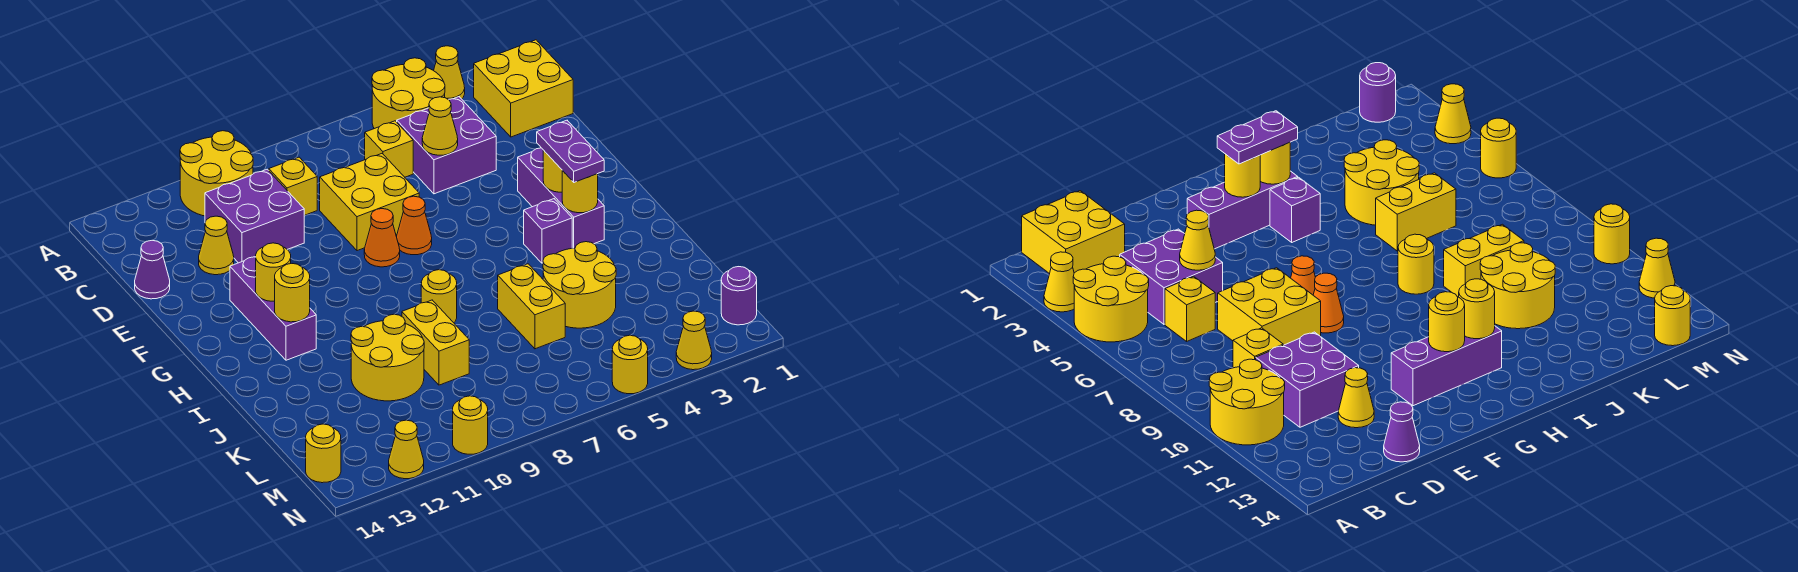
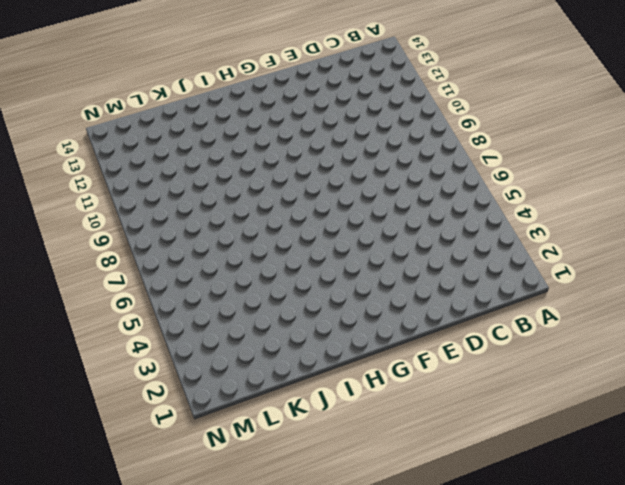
none -> yellow 1x1 cone [434,46,465,100]
none -> yellow 2x2 round brick [372,58,445,129]
none -> yellow 2x2 round brick [180,131,253,216]
none -> yellow 2x2 brick [474,40,573,137]

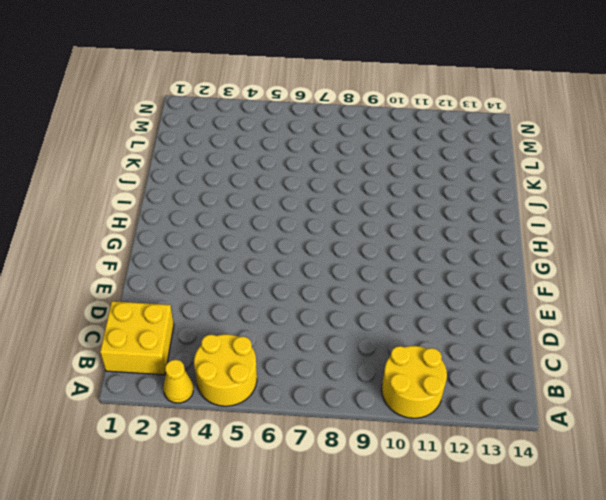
none -> purple 2x2 brick [397,97,496,194]
none -> yellow 1x1 brick [365,121,413,177]
none -> yellow 1x1 brick [269,157,317,215]
none -> purple 2x2 brick [205,169,304,263]

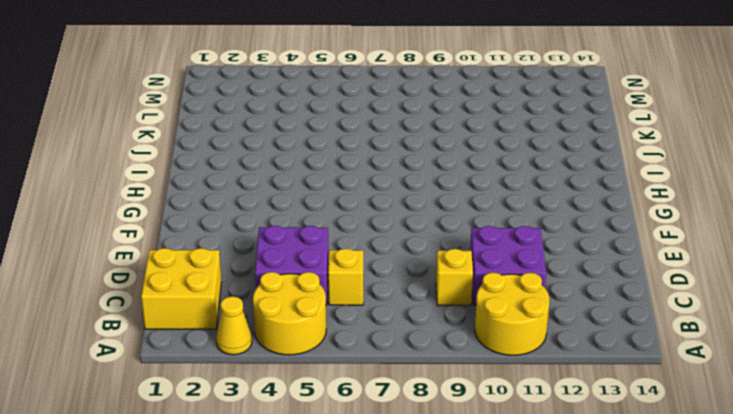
none -> yellow 2x2 brick [320,154,419,251]
none -> yellow 1x1 cone [199,216,234,275]
none -> purple 1x1 cone [135,240,170,299]
none -> purple 1x3 brick [518,148,604,248]

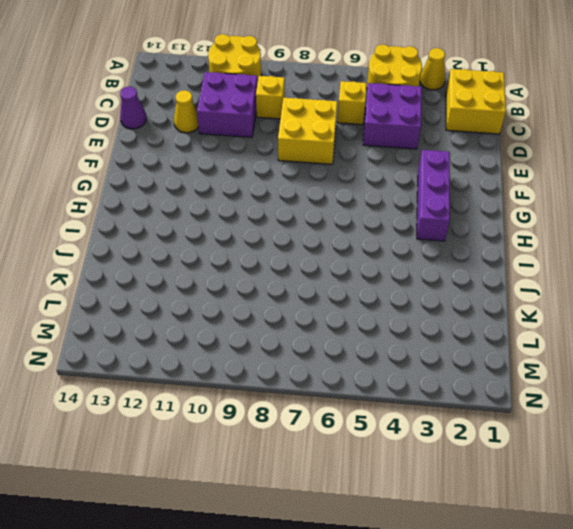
none -> orange 1x1 cone [396,196,432,255]
none -> orange 1x1 cone [364,209,400,267]
none -> purple 1x3 brick [230,257,316,360]
none -> purple 1x1 brick [524,199,572,263]

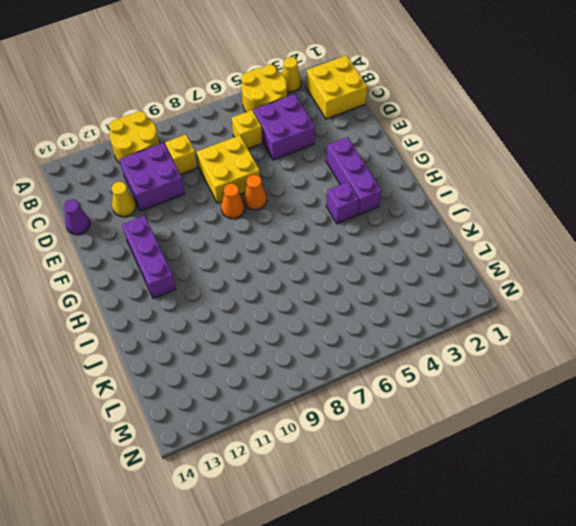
none -> yellow 1x1 round brick [421,270,457,323]
none -> yellow 2x2 round brick [543,242,616,328]
none -> yellow 1x2 brick [498,264,565,349]
none -> yellow 1x2 brick [402,300,469,385]

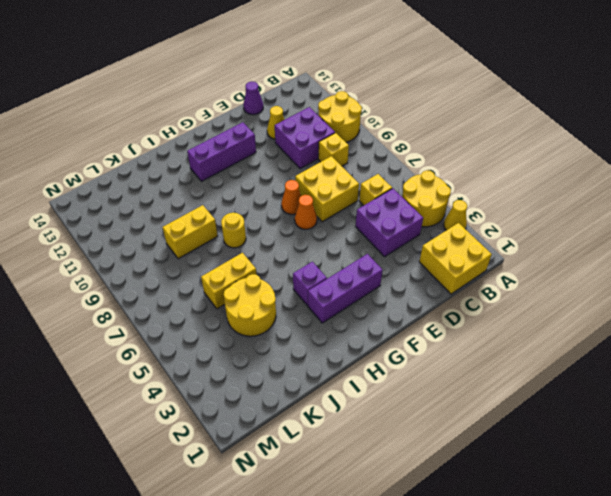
none -> yellow 2x2 round brick [351,314,424,401]
none -> purple 1x1 round brick [721,267,757,325]
none -> yellow 1x1 round brick [306,424,341,483]
none -> yellow 1x1 cone [676,311,712,370]

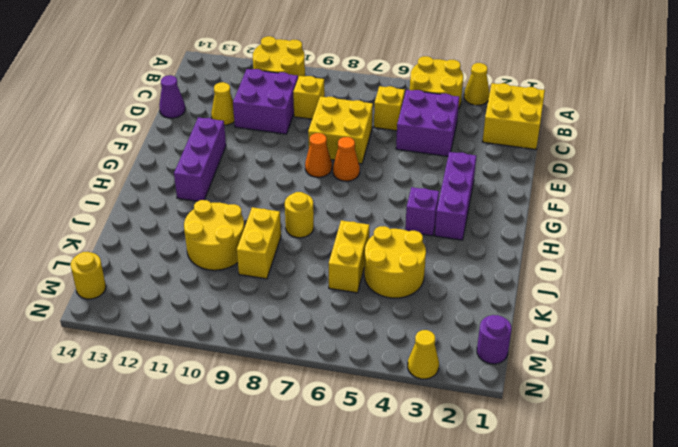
none -> yellow 1x1 round brick [612,335,648,394]
none -> yellow 1x1 round brick [453,396,488,454]
none -> yellow 1x1 cone [389,420,424,479]
none -> yellow 1x1 cone [422,97,458,155]

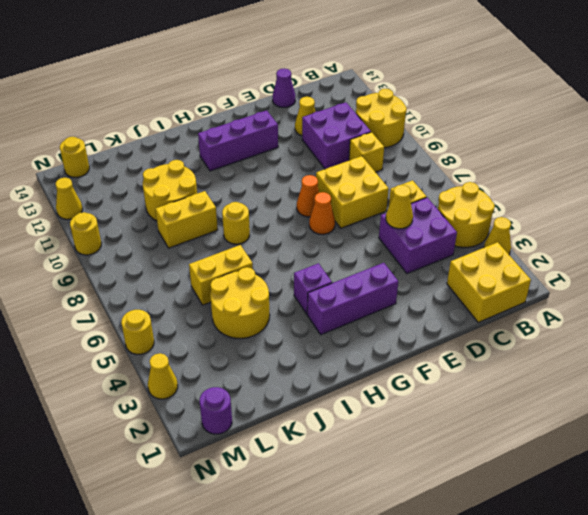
none -> yellow 1x1 round brick [543,150,562,192]
none -> yellow 1x1 round brick [256,243,291,301]
none -> yellow 1x1 round brick [562,170,598,213]
none -> yellow 1x1 round brick [275,264,310,322]

